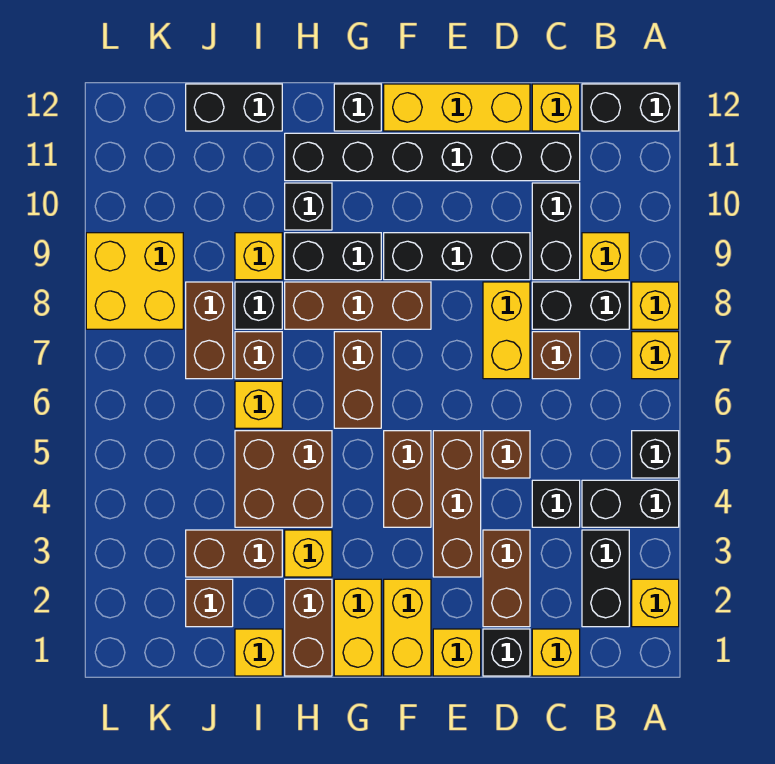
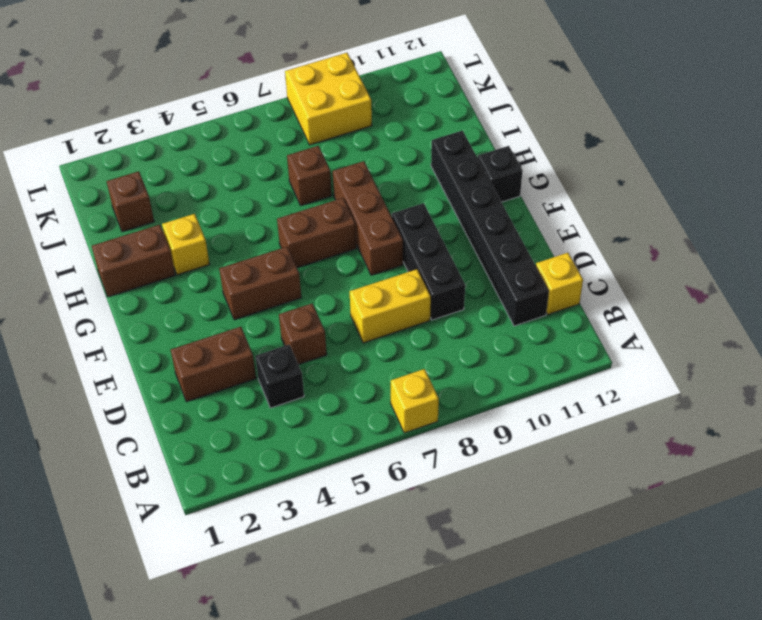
none -> yellow 1x1 brick [632,579,679,627]
none -> black 1x2 brick [582,480,679,527]
none -> black 1x1 brick [632,431,679,478]
none -> yellow 1x1 brick [632,282,679,329]

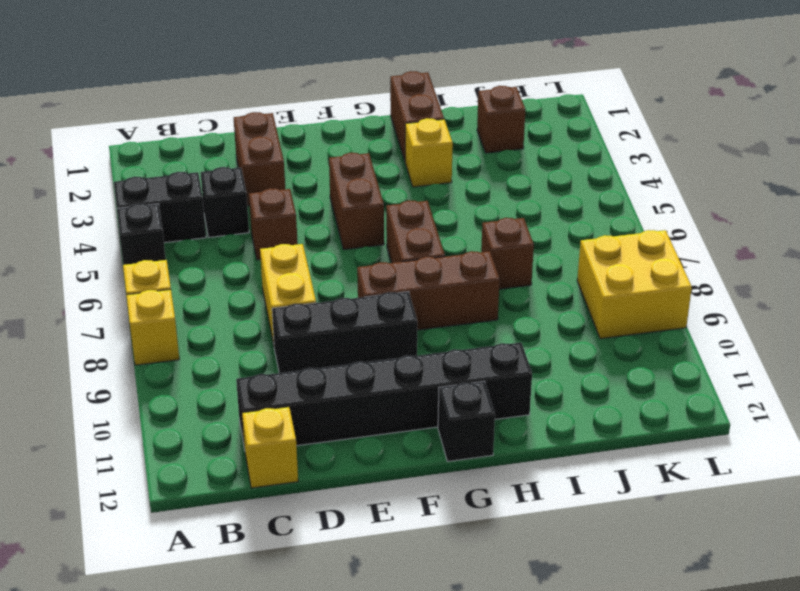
none -> yellow 1x1 brick [632,579,679,627]
none -> black 1x2 brick [582,84,679,131]
none -> black 1x2 brick [582,530,629,627]
none -> black 1x2 brick [532,282,629,329]

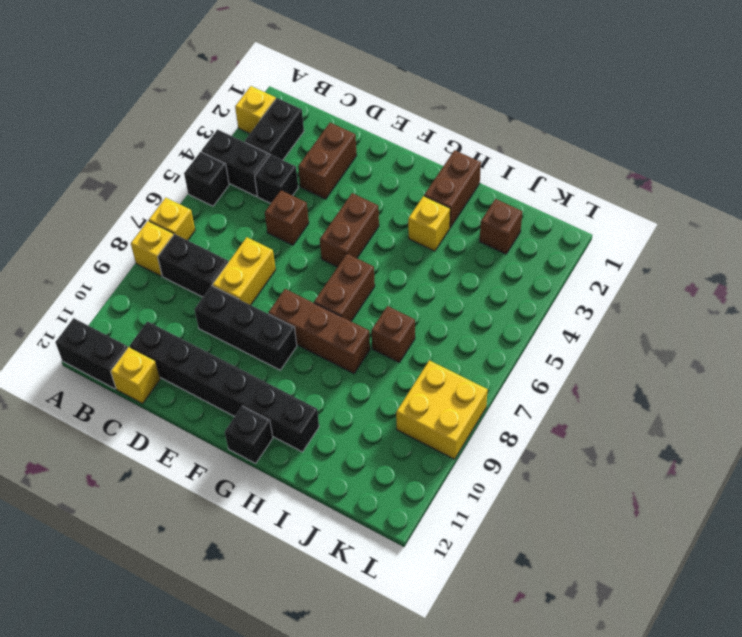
none -> yellow 1x1 brick [582,233,629,280]
none -> yellow 1x1 brick [532,629,580,676]
none -> brown 1x1 brick [532,332,580,379]
none -> black 1x2 brick [532,183,580,280]

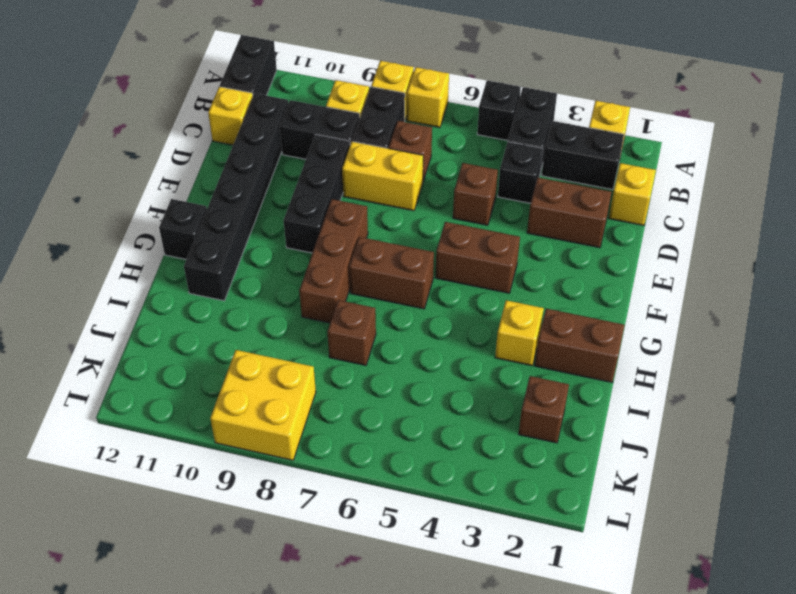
none -> black 1x1 brick [483,629,530,676]
none -> yellow 1x3 brick [384,84,530,131]
none -> yellow 1x1 brick [433,629,481,676]
none -> brown 1x3 brick [433,431,481,577]

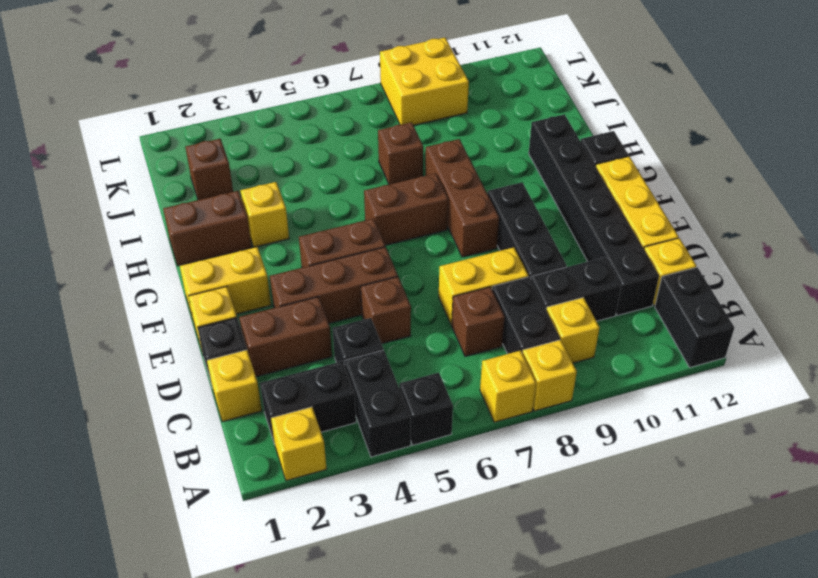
none -> yellow 1x2 brick [334,579,381,676]
none -> black 1x2 brick [285,233,381,280]
none -> brown 2x2 brick [235,431,332,527]
none -> black 1x1 brick [285,183,332,230]

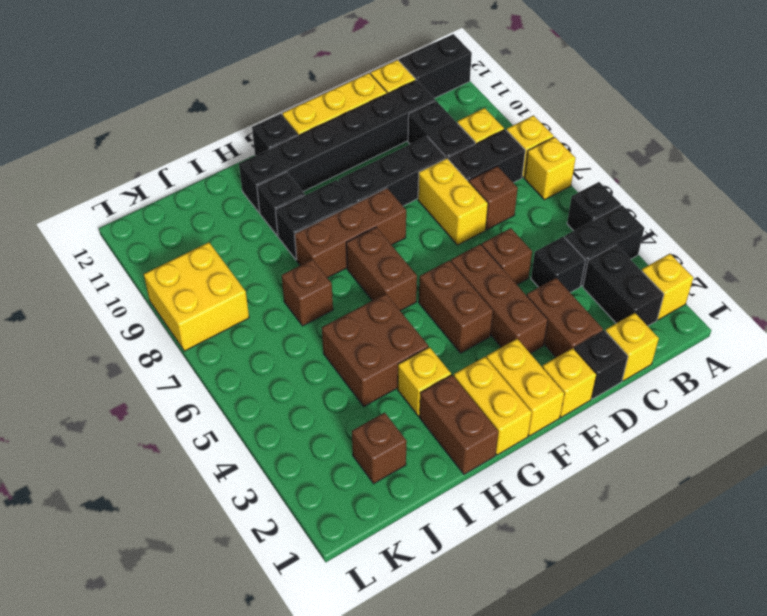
none -> yellow 1x1 brick [235,629,282,676]
none -> brown 1x2 brick [186,530,282,577]
none -> yellow 1x1 brick [235,381,282,428]
none -> black 1x1 brick [235,282,282,329]

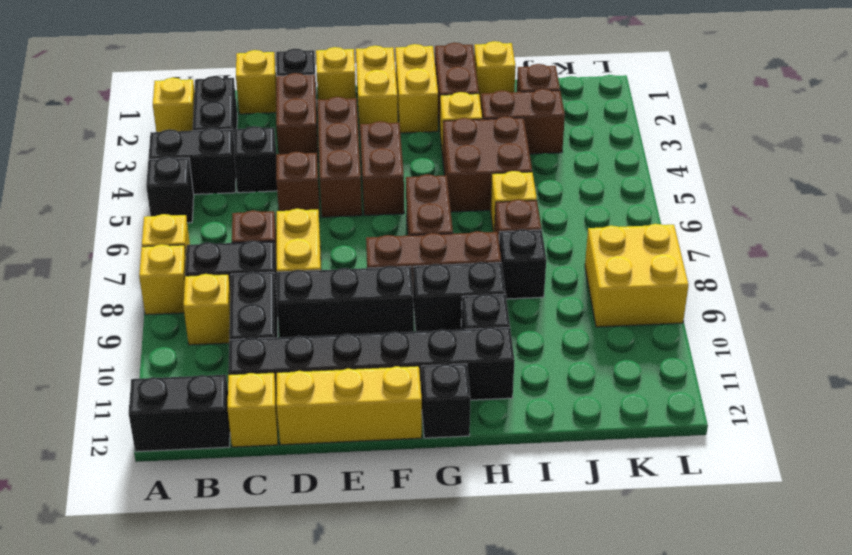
none -> yellow 1x1 brick [235,233,282,280]
none -> black 1x2 brick [186,84,282,131]
none -> brown 1x2 brick [186,282,233,379]

